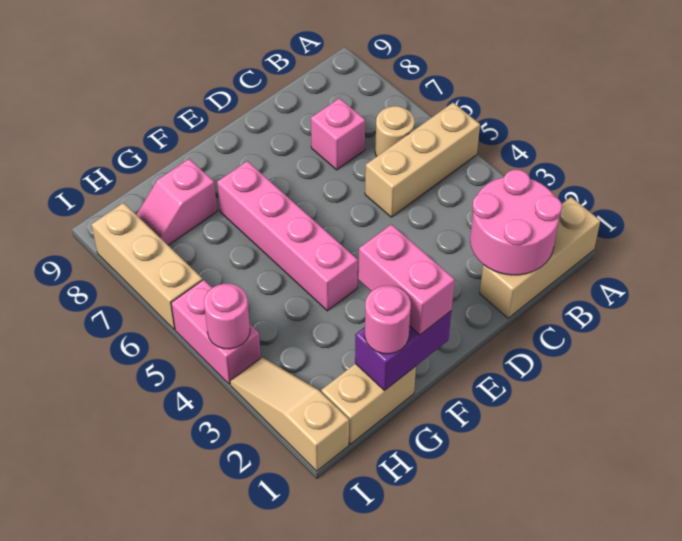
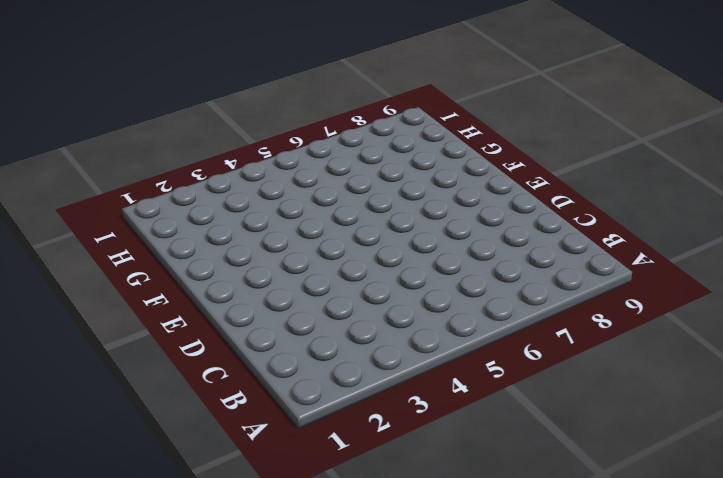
none -> tan 1x3 brick [480,197,600,318]
none -> tan 1x3 brick [365,103,480,217]
none -> tan 1x1 round brick [375,106,414,156]

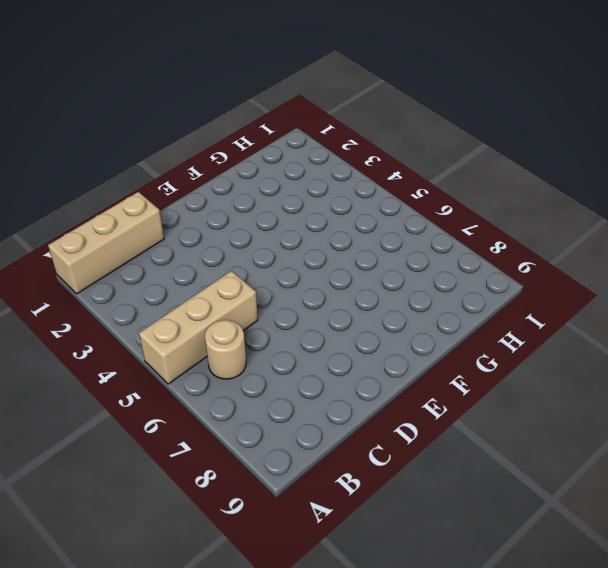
none -> pink 1x1 brick [311,98,365,170]
none -> pink 1x4 brick [217,161,358,311]
none -> tan 1x2 brick [321,364,416,444]

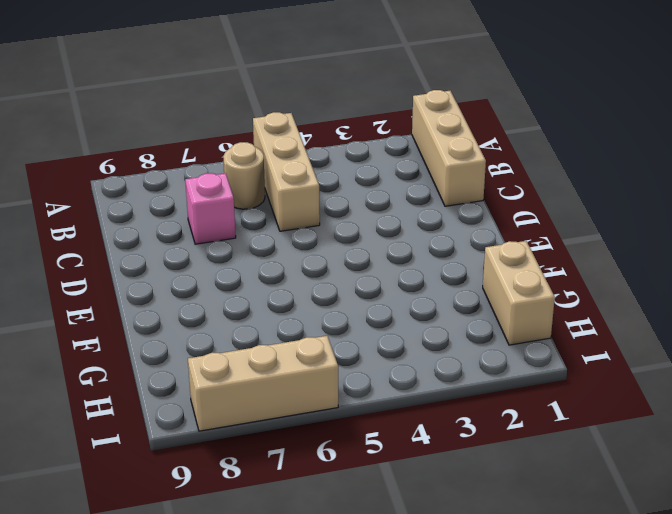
none -> pink 1x4 brick [217,161,358,311]
none -> pink 1x2 slope [136,159,217,245]
none -> tan 1x3 slope [230,357,349,471]

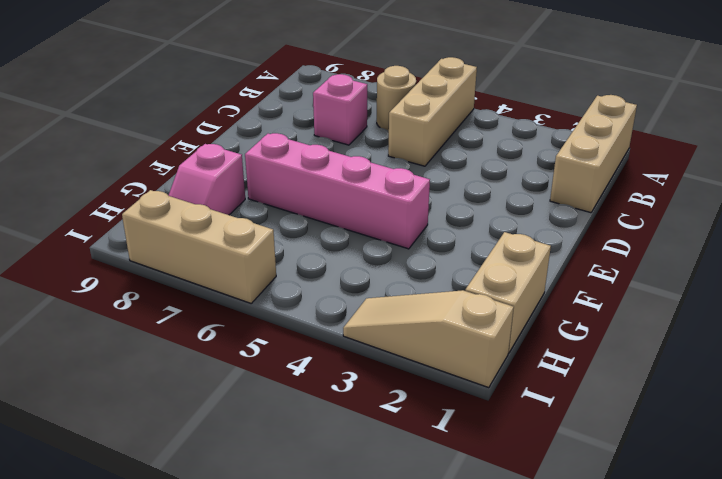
none -> pink 1x2 brick [171,280,261,384]
none -> pink 2x2 round brick [470,170,562,275]
none -> purple 1x2 brick [355,311,451,391]

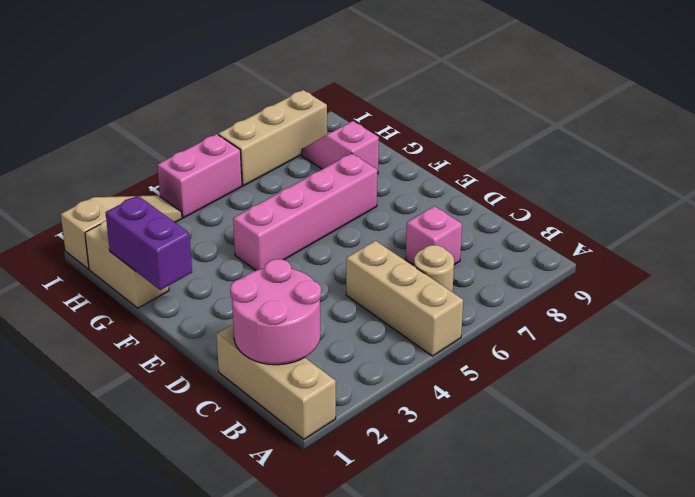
none -> pink 1x1 round brick [204,283,250,349]
none -> pink 1x2 brick [358,224,455,335]
none -> pink 1x1 round brick [365,286,411,354]

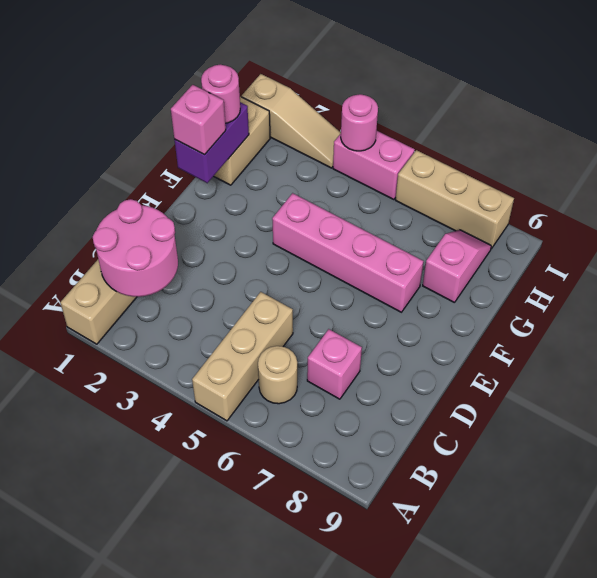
pink 1x1 brick [171,85,226,155] -> pink 1x2 brick [358,224,455,335]

